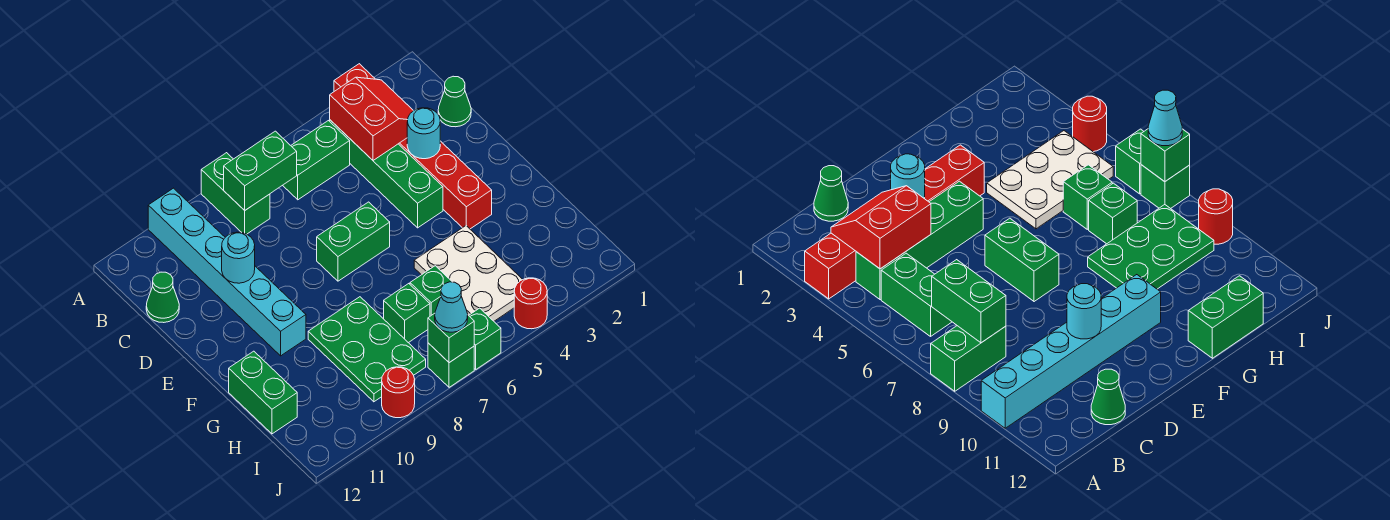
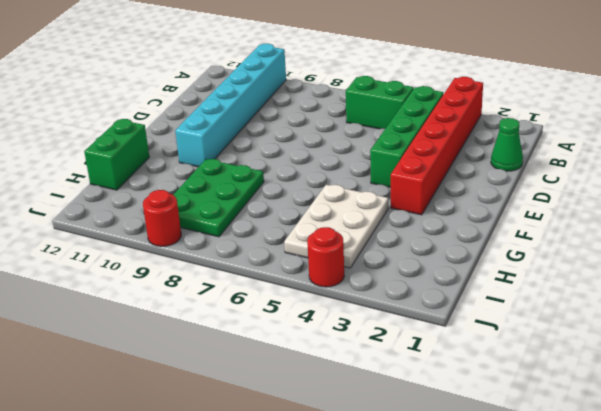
none -> green 1x2 brick [201,153,270,234]
none -> green 1x1 cone [146,272,179,323]
none -> green 1x2 brick [317,202,390,281]

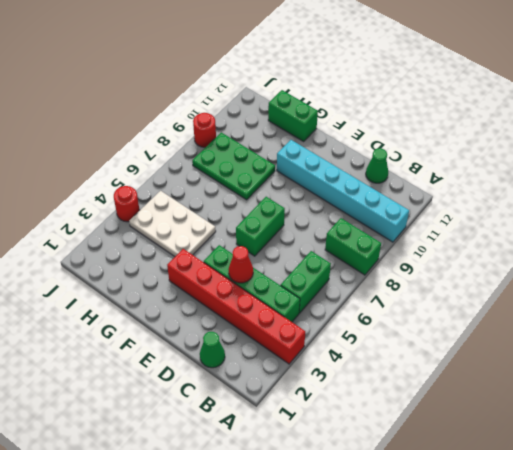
red 1x1 cone [229,246,253,283] -> none
none -> green 1x1 brick [410,266,452,316]
none -> green 1x1 brick [384,284,430,343]
none -> green 1x1 brick [469,308,501,369]

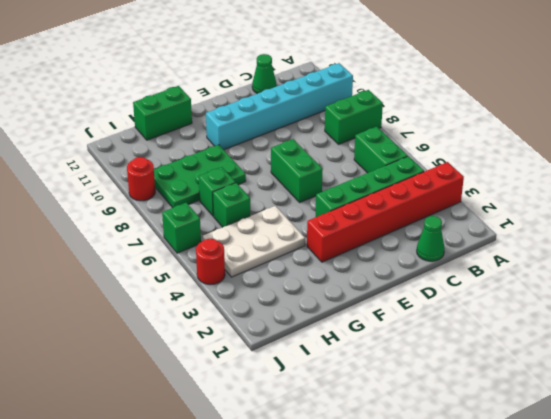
none -> green 1x1 brick [428,343,474,387]
none -> red 2x2 slope [330,77,413,160]
none -> green 1x2 brick [224,131,297,210]

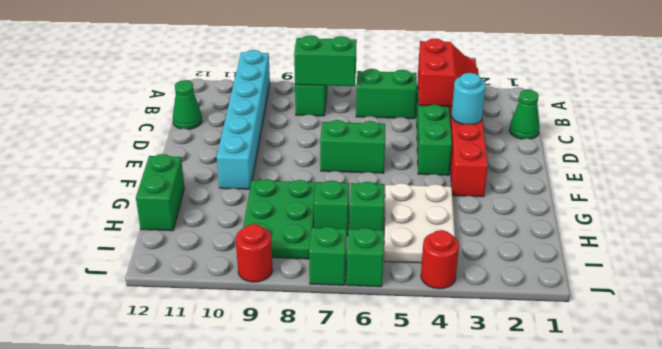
none -> cyan 1x1 round brick [222,232,255,283]
none -> green 1x1 brick [428,313,474,363]
none -> cyan 1x1 cone [435,282,468,332]

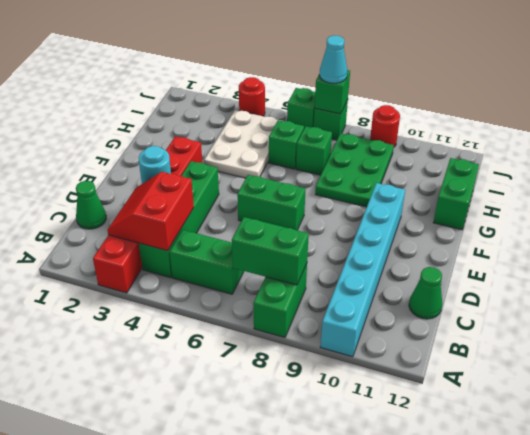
none -> cyan 1x1 round brick [222,232,255,283]

